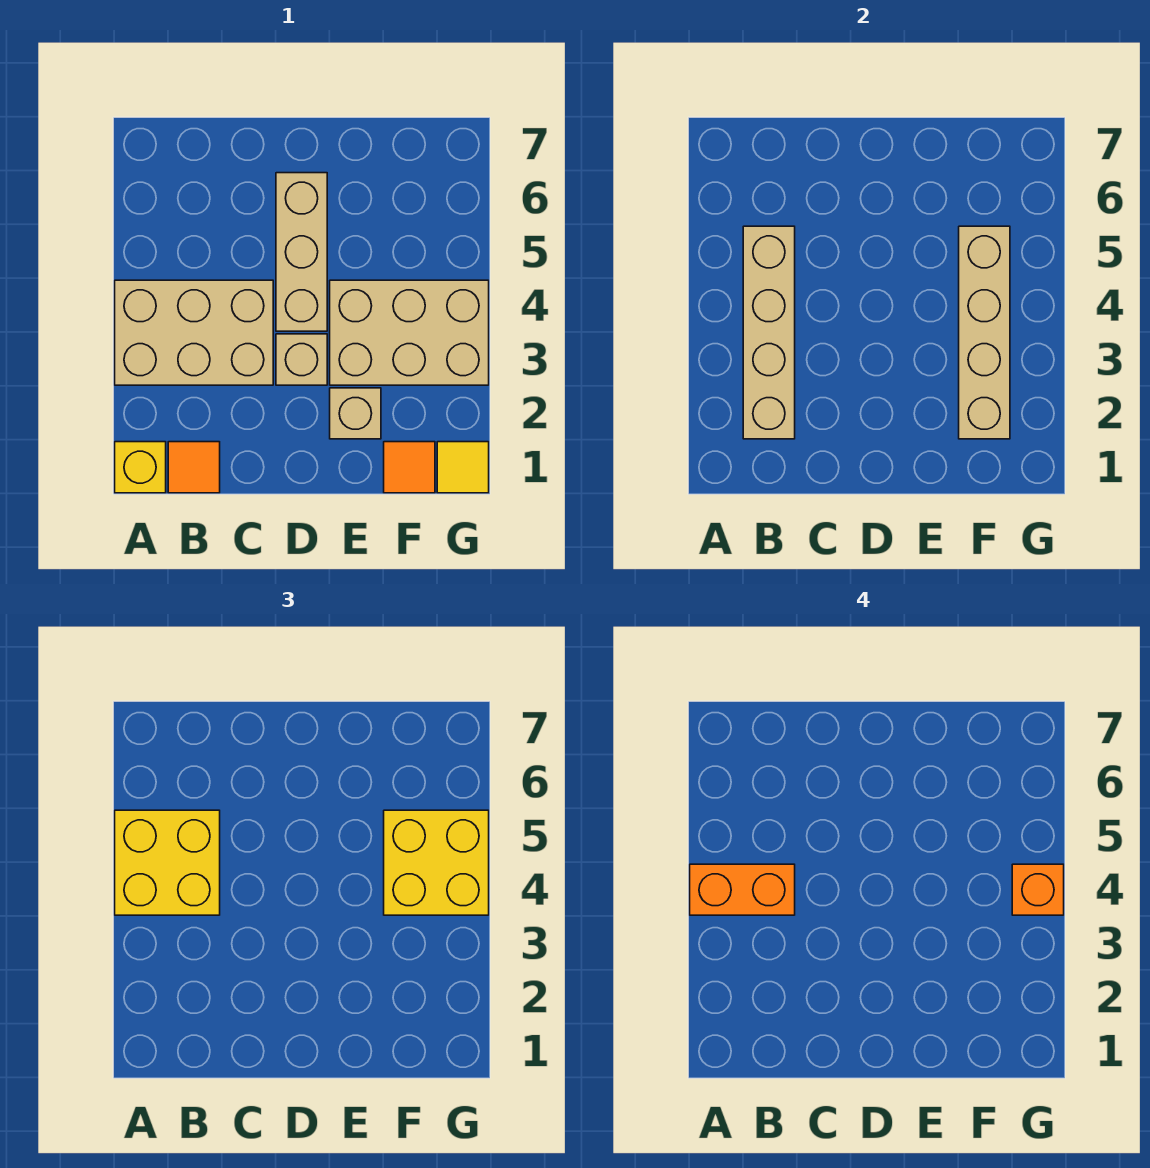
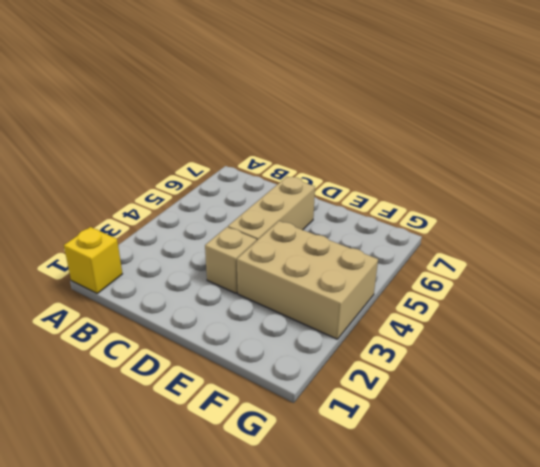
none -> tan 2x3 brick [115,280,273,385]
none -> orange 1x1 tile [168,442,220,493]
none -> tan 1x1 brick [330,388,381,439]

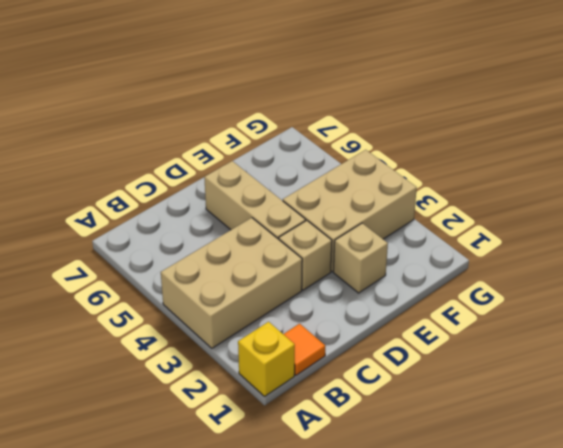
none -> orange 1x1 tile [384,442,435,493]
none -> yellow 1x1 tile [437,442,489,493]
none -> tan 1x4 brick [743,226,795,439]

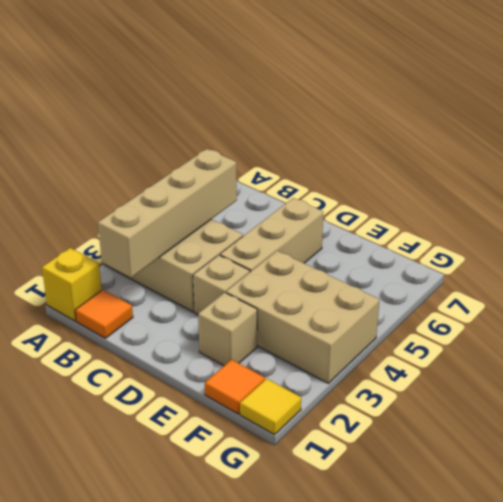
none -> tan 1x4 brick [959,226,1010,439]
none -> yellow 2x2 brick [115,810,220,915]
none -> yellow 2x2 brick [384,810,489,915]

